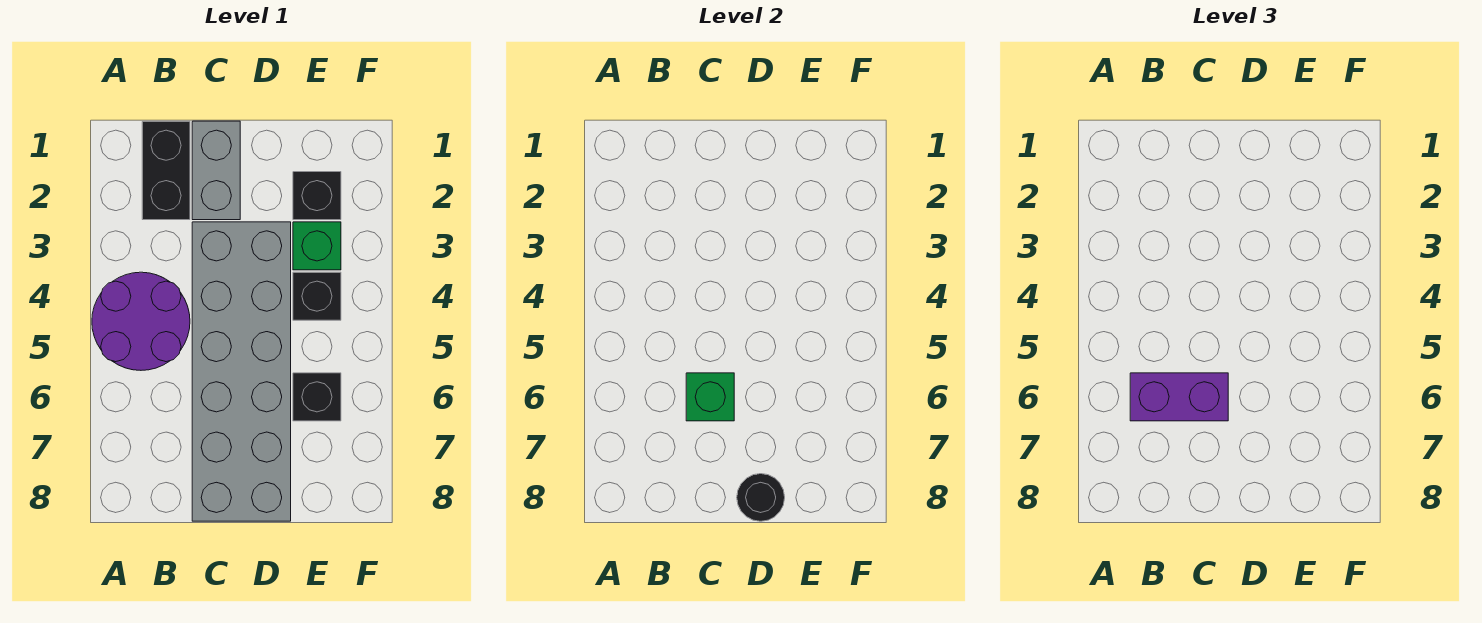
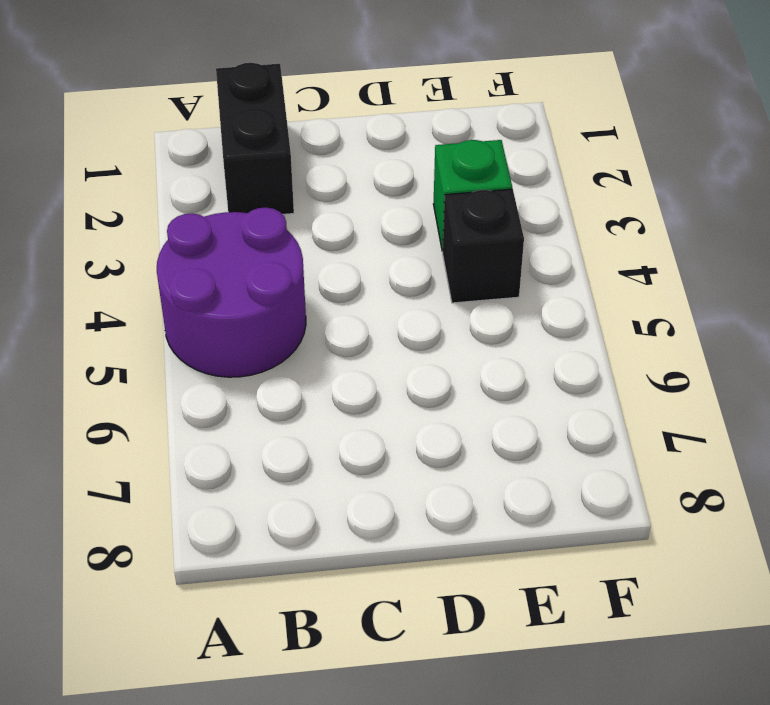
none -> grey 1x2 brick [192,121,240,220]
none -> grey 2x6 brick [192,222,291,521]

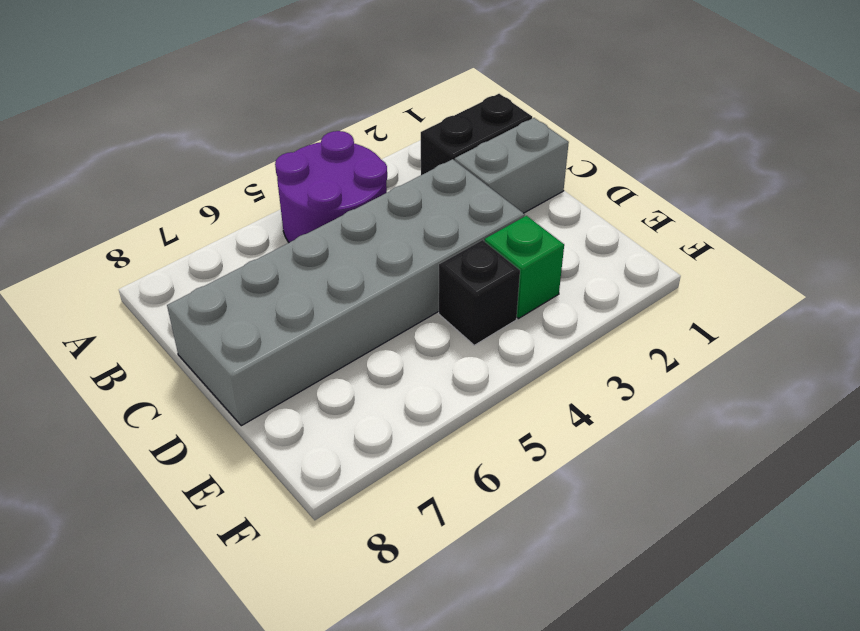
none -> black 1x1 brick [293,172,341,220]
none -> black 1x1 brick [293,373,341,421]

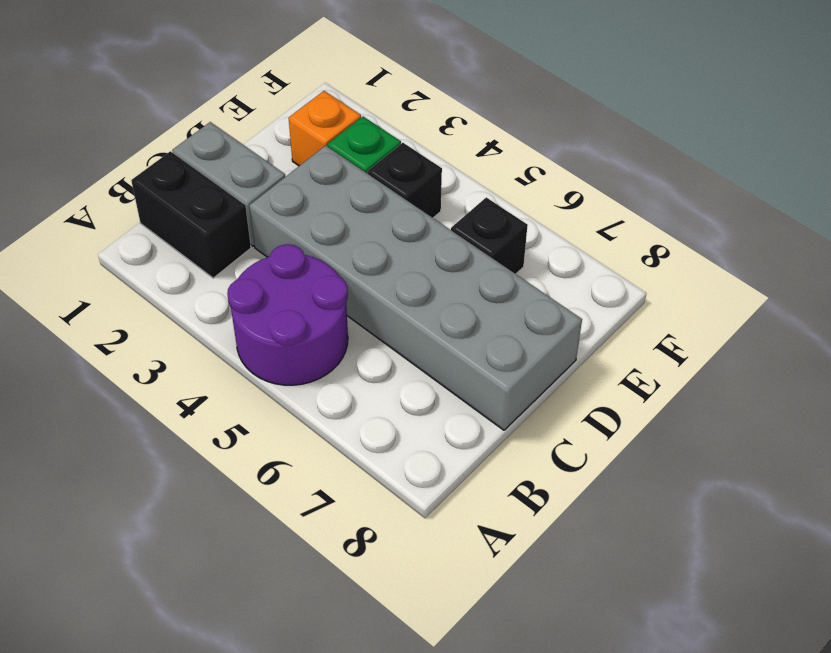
orange 1x1 brick [289,91,361,166] -> black 1x1 brick [293,172,341,220]
none -> green 1x1 brick [686,373,734,421]
none -> black 1x1 round brick [737,474,785,521]

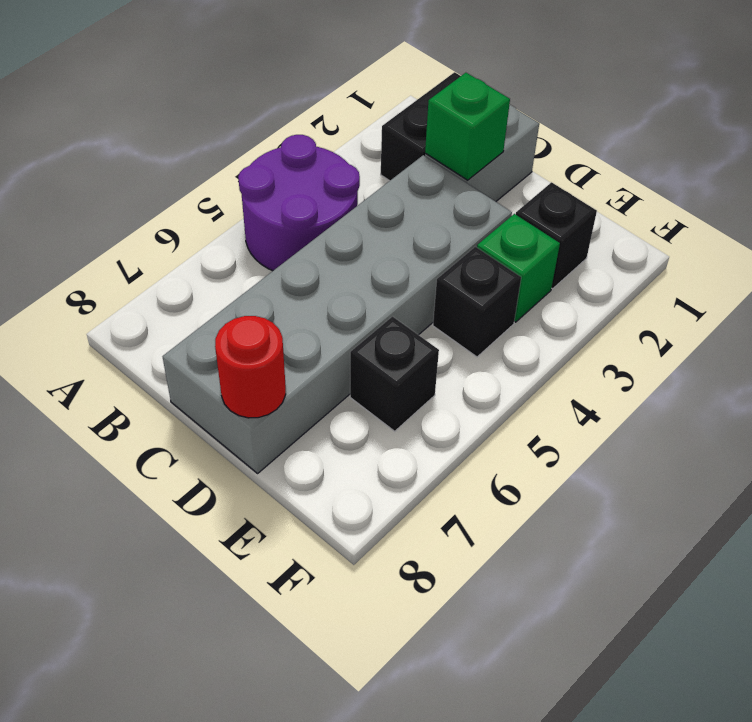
green 1x1 brick [425,73,510,180] -> green 1x1 brick moved to [686,373,734,421]
red 1x1 round brick [215,316,286,418] -> black 1x1 round brick [737,474,785,521]
none -> purple 1x2 brick [1130,373,1228,421]

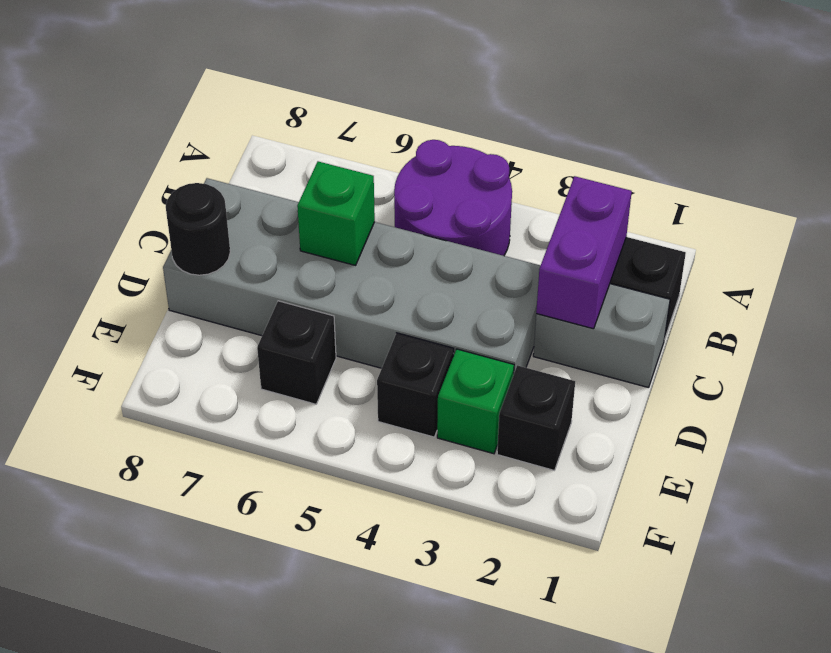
purple 1x2 brick [536,176,632,329] -> purple 1x2 brick moved to [1130,373,1228,421]

